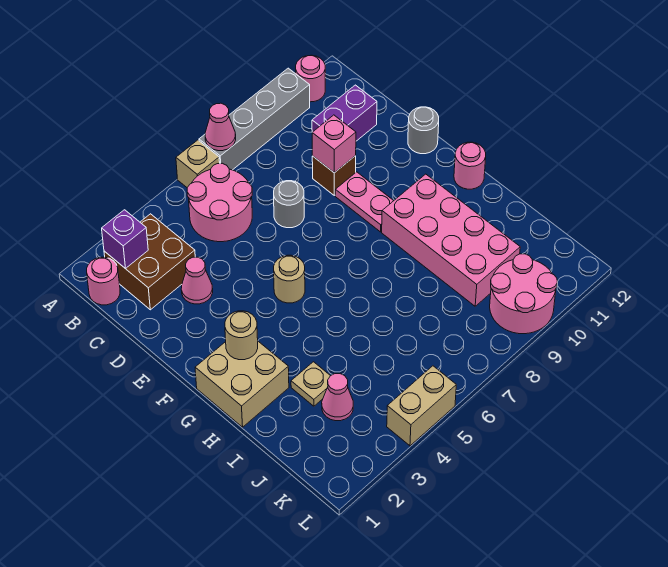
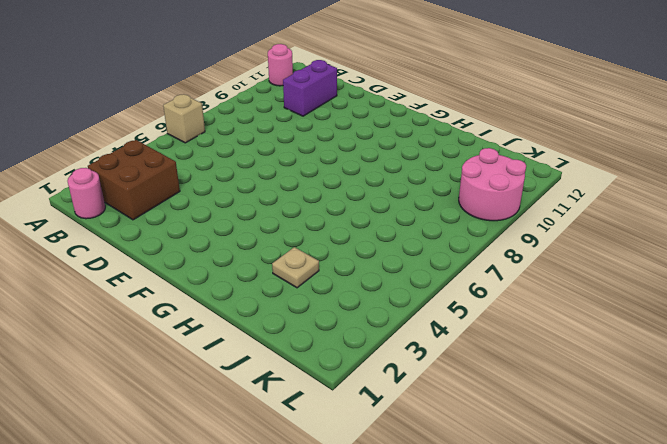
none -> grey 1x4 brick [199,68,310,170]
none -> pink 2x2 round brick [187,163,252,242]
none -> pink 1x1 cone [181,257,213,304]

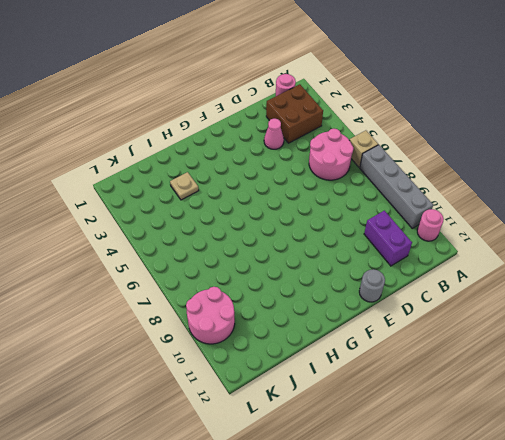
none -> grey 1x1 round brick [274,181,304,228]
none -> brown 1x1 brick [312,156,356,195]
none -> pink 1x2 plate [335,172,394,232]

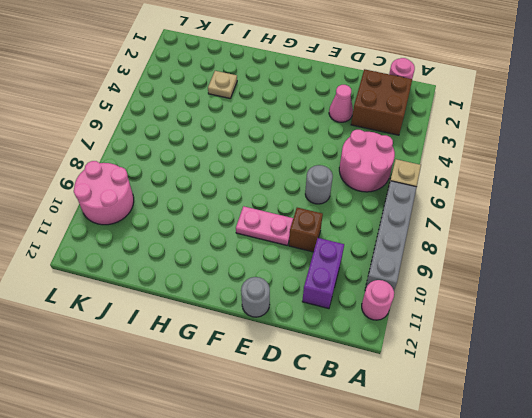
none -> tan 1x1 round brick [274,255,305,303]
none -> tan 2x2 brick [195,341,289,427]
none -> pink 2x4 brick [382,174,520,306]

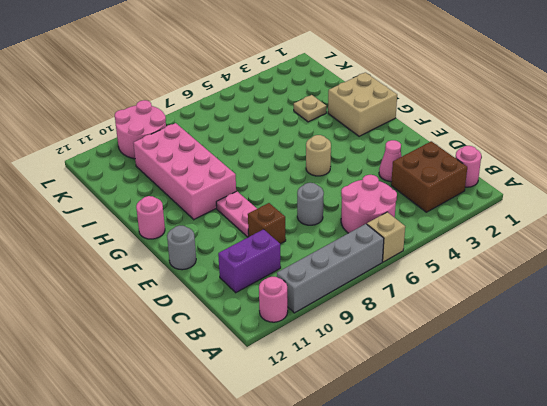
none -> pink 1x1 cone [322,374,353,421]
none -> tan 1x2 brick [387,366,456,446]
none -> pink 1x1 cone [205,103,236,151]

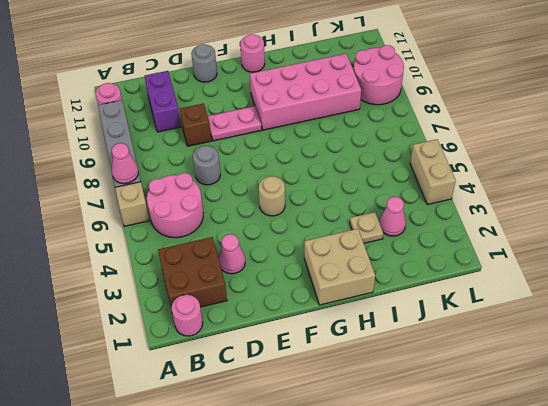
none -> purple 1x1 brick [102,210,148,269]
none -> pink 1x1 brick [312,115,356,173]
none -> tan 1x1 round brick [225,311,258,360]

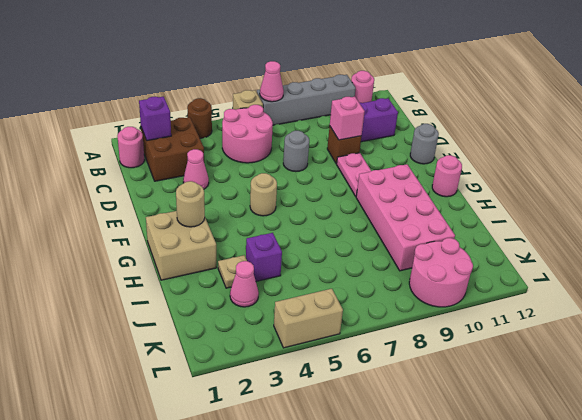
brown 1x1 round brick [187,98,212,138] -> none
purple 1x1 brick [246,233,282,281] -> none

